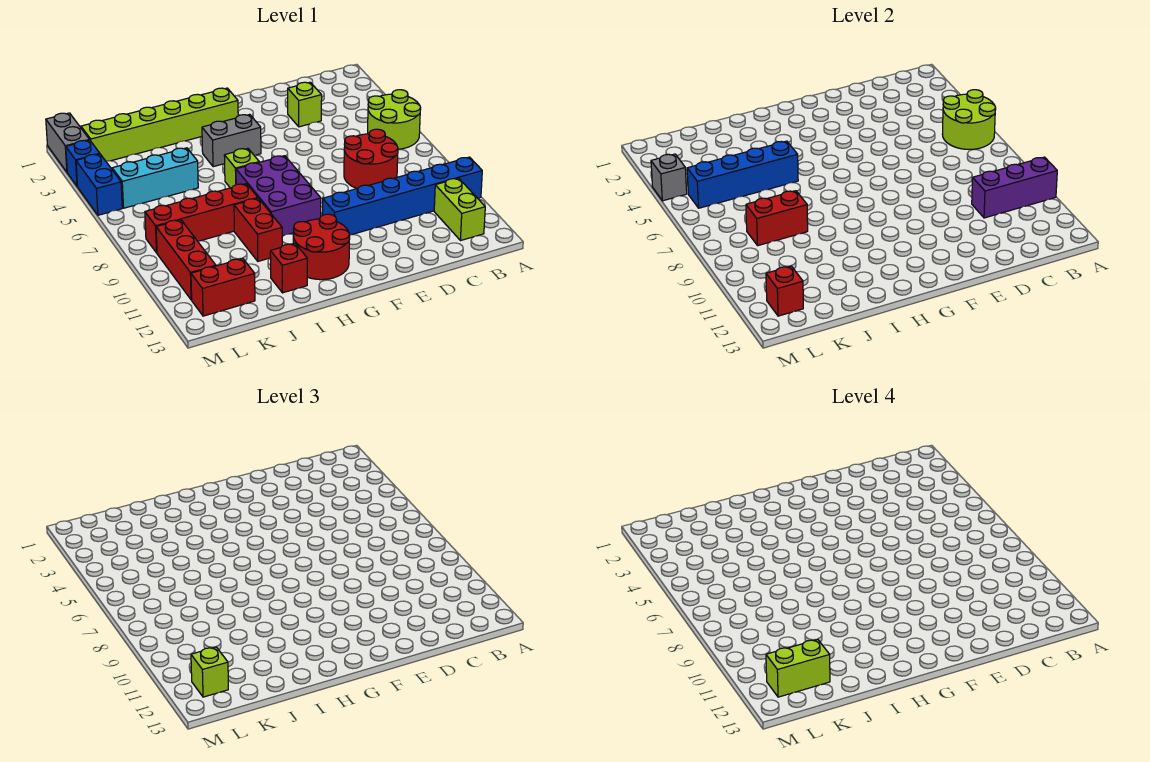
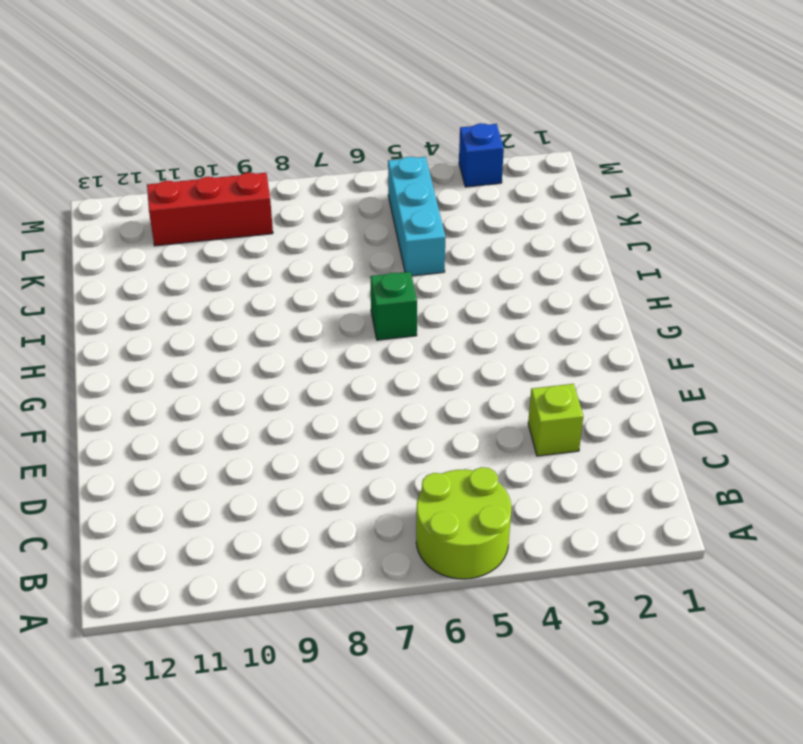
green 1x1 brick [370,272,417,340] -> lime 1x1 brick [224,148,259,188]
none -> blue 1x6 brick [322,157,482,235]
none -> lime 1x2 brick [434,178,485,241]
none -> red 2x2 round brick [344,129,398,189]

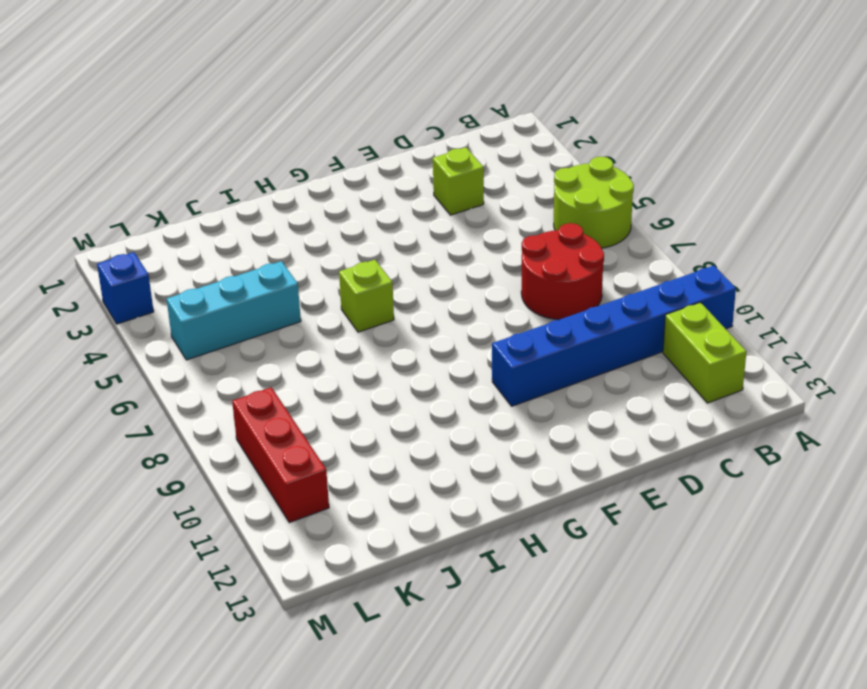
none -> lime 1x6 brick [81,88,238,161]
none -> grey 1x2 brick [202,114,261,167]
none -> purple 2x3 brick [236,156,321,236]

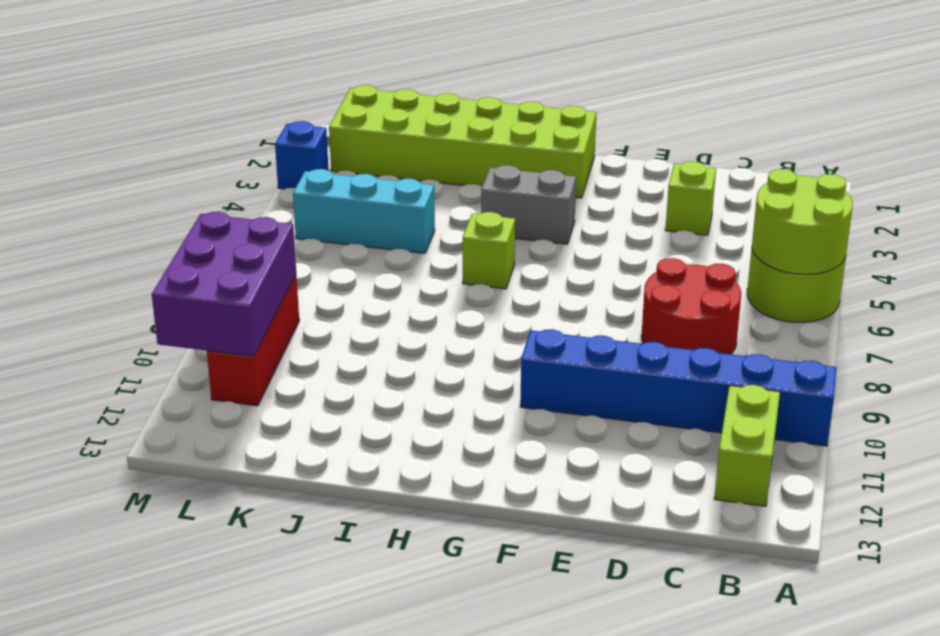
lime 2x6 brick [329,85,597,198] -> lime 1x6 brick [81,88,238,161]
purple 2x3 brick [152,212,296,356] -> purple 2x3 brick moved to [236,156,321,236]
none -> red 2x2 round brick [293,214,350,280]
none -> red 1x4 brick [145,184,258,253]
none -> red 1x2 brick [234,198,282,261]

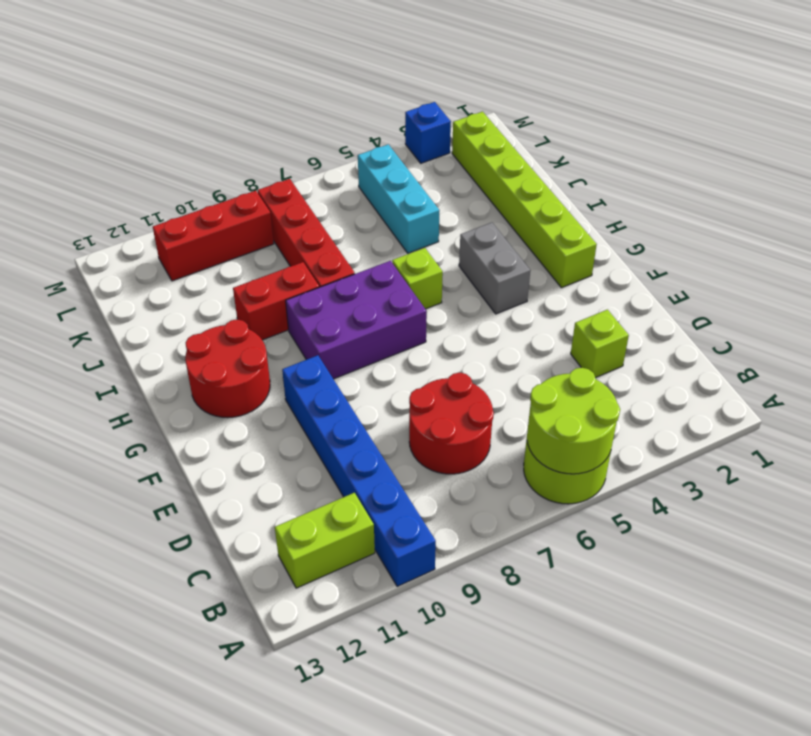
none -> red 1x1 brick [270,244,307,293]
none -> red 1x2 brick [191,258,255,316]
none -> grey 1x2 brick [46,113,89,172]

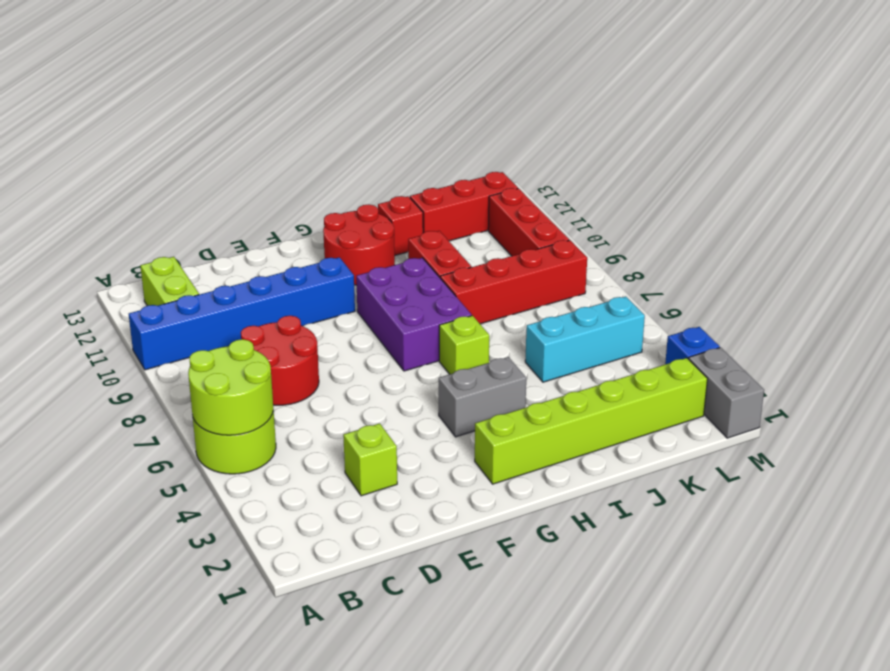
red 1x3 brick [410,172,518,241] -> red 1x2 brick [191,258,255,316]
none -> blue 1x2 brick [76,154,122,215]
none -> purple 1x3 brick [972,157,1057,218]
none -> blue 1x4 brick [687,141,798,208]

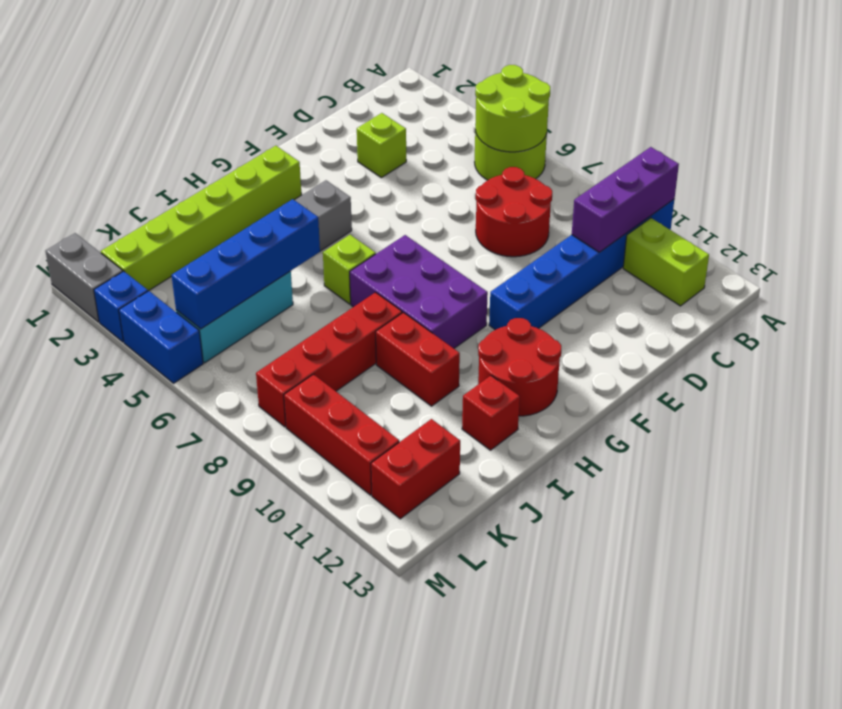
none -> red 1x2 brick [746,191,808,246]
none -> red 1x1 brick [766,266,803,316]
none -> grey 1x1 brick [651,154,687,201]

